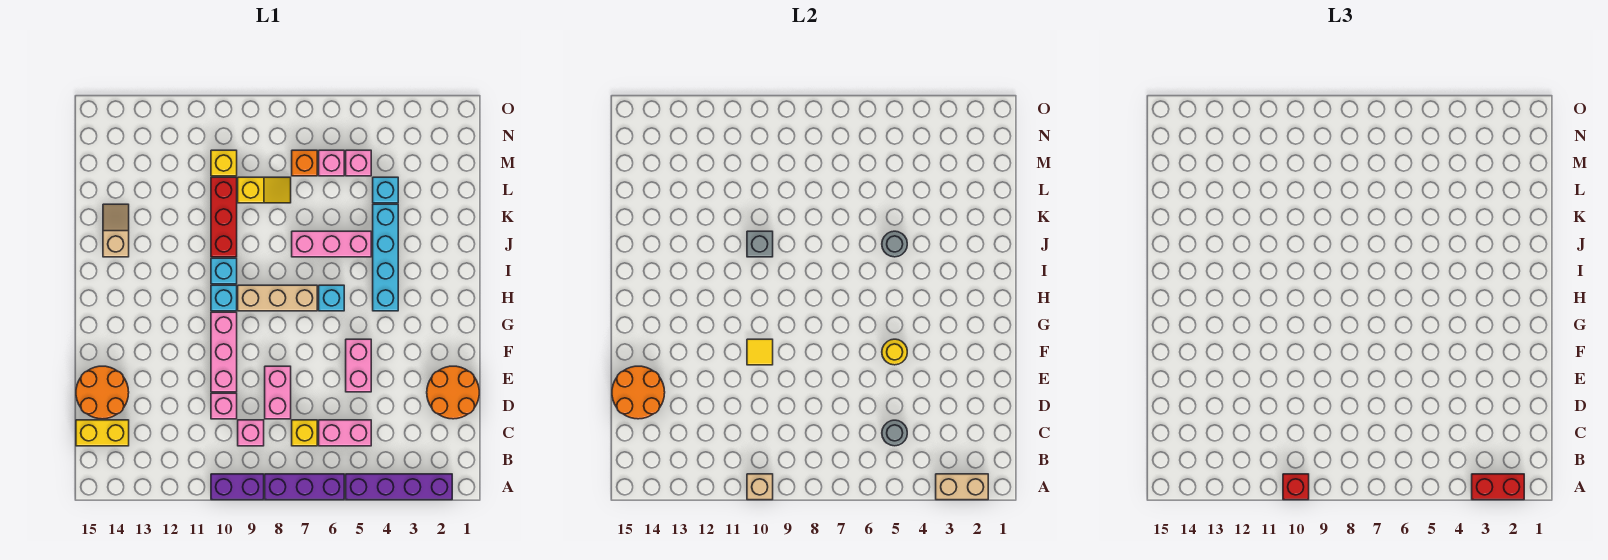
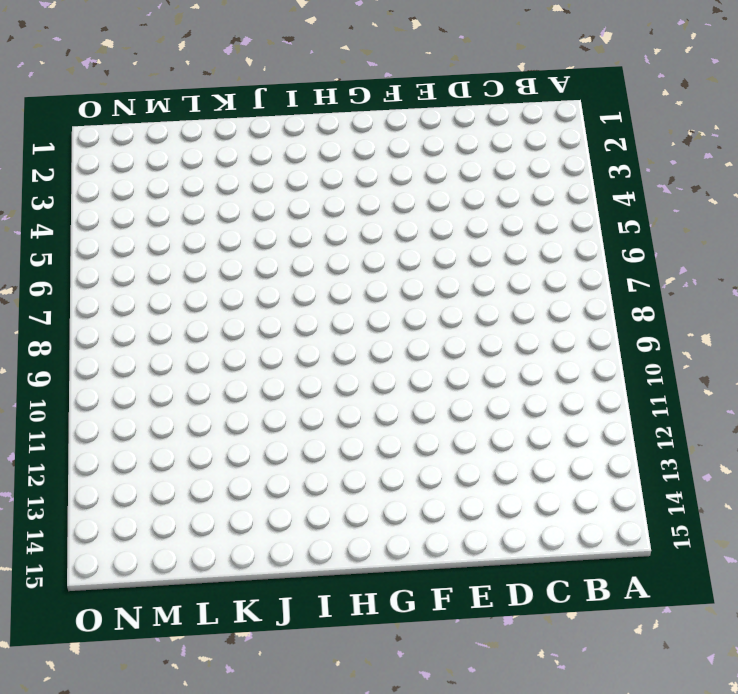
none -> purple 1x4 brick [346,474,452,500]
none -> purple 1x3 brick [265,474,344,500]
none -> purple 1x2 brick [211,474,264,500]
none -> pink 1x2 brick [319,420,371,446]

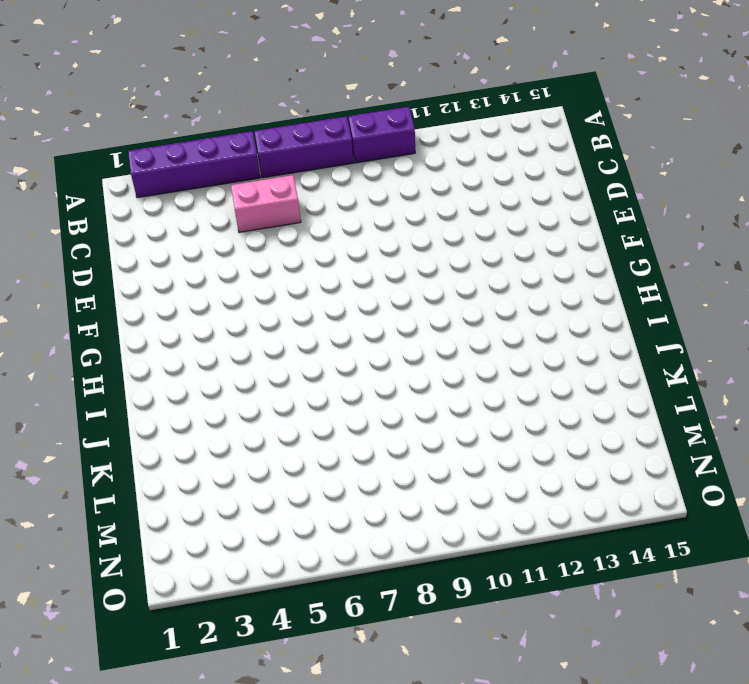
none -> yellow 1x1 brick [292,420,317,446]
none -> pink 1x1 brick [238,420,264,446]
none -> yellow 1x2 brick [76,420,129,446]
none -> orange 2x2 round brick [427,366,479,419]

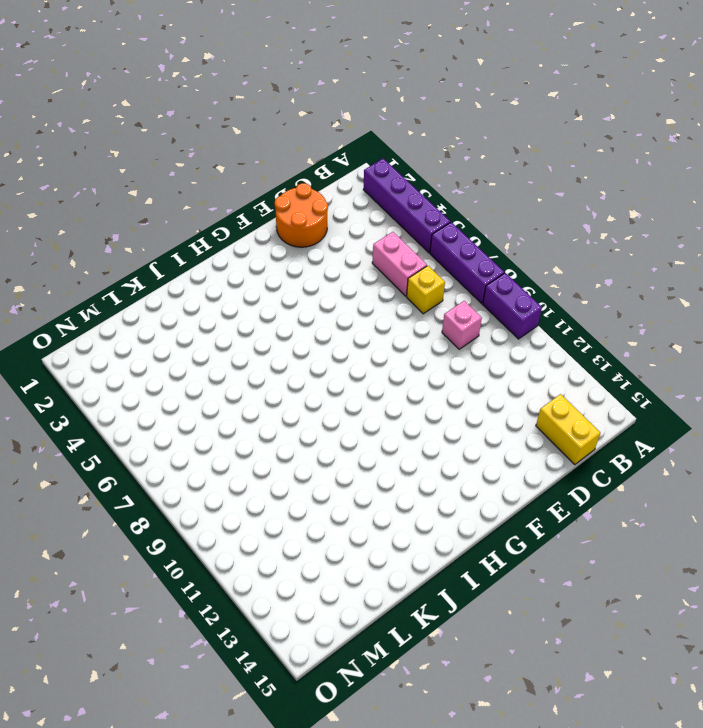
none -> pink 1x2 brick [265,366,291,419]
none -> pink 1x1 brick [211,393,237,419]
none -> orange 2x2 round brick [76,366,129,419]
none -> pink 1x2 brick [346,339,371,392]

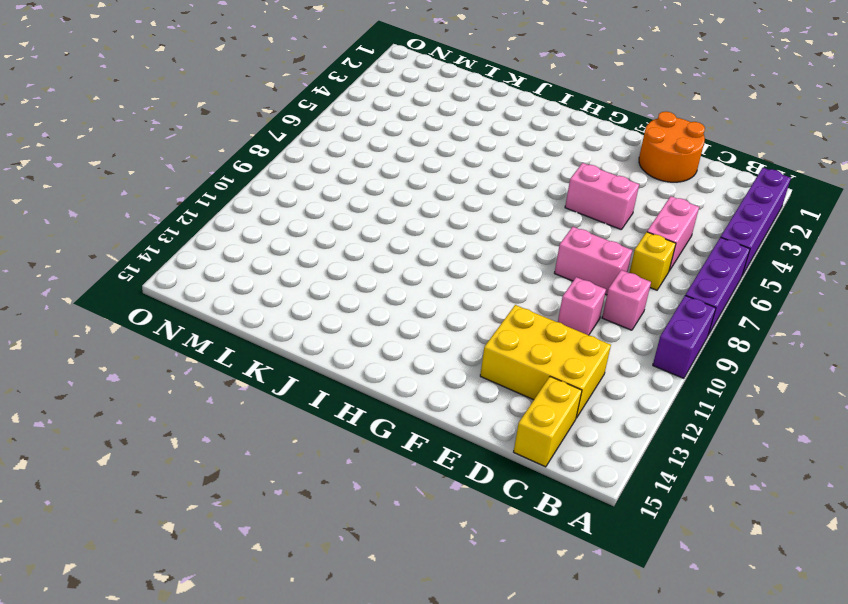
yellow 2x3 brick [480,305,611,418] -> none
none -> orange 2x2 round brick [76,366,129,419]
none -> pink 1x3 brick [211,312,237,392]
none -> cyan 1x4 brick [373,204,398,311]
none -> cyan 1x1 brick [319,285,344,311]

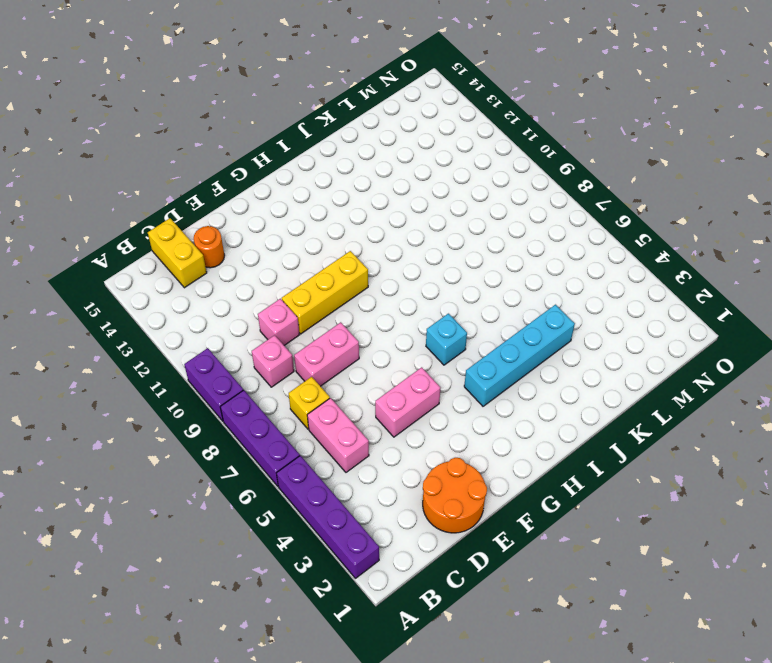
orange 1x1 round brick [194,226,225,268] -> orange 2x2 round brick [76,366,129,419]
yellow 1x3 brick [282,251,368,334] -> pink 1x3 brick [211,312,237,392]
none -> tan 1x3 brick [238,285,317,311]
none -> cyan 1x1 brick [211,285,237,311]
none -> cyan 1x1 brick [211,258,237,284]
none -> pink 1x3 brick [292,231,371,257]

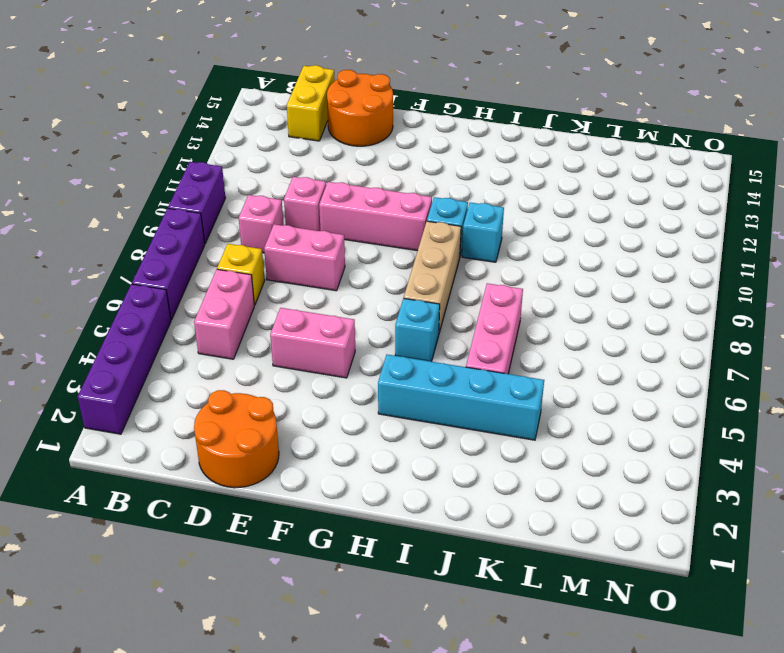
none -> red 1x3 brick [211,177,237,257]
none -> tan 1x2 slope [103,204,129,257]
none -> cyan 1x1 brick [373,177,398,203]
none -> yellow 1x2 slope [238,177,291,203]

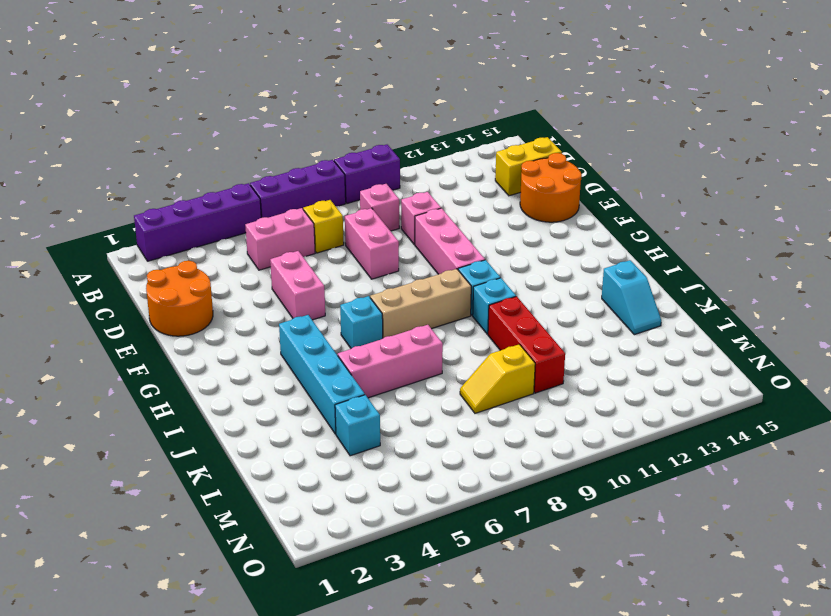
cyan 1x2 slope [602,260,661,335] -> tan 1x2 slope [103,204,129,257]
none -> pink 1x1 brick [346,150,371,176]
none -> pink 1x1 brick [319,150,344,176]
none -> orange 1x1 brick [292,150,317,176]
none -> yellow 1x1 brick [211,150,237,176]

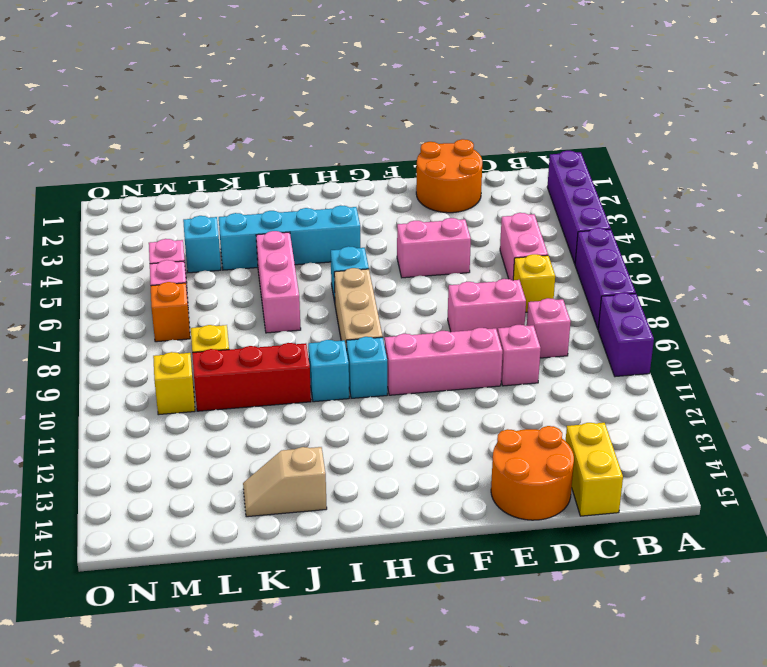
none -> tan 1x2 brick [936,474,988,500]
none -> tan 1x1 brick [747,474,773,500]
none -> grey 1x1 round brick [882,420,907,446]
none -> orange 2x2 round brick [612,366,665,419]

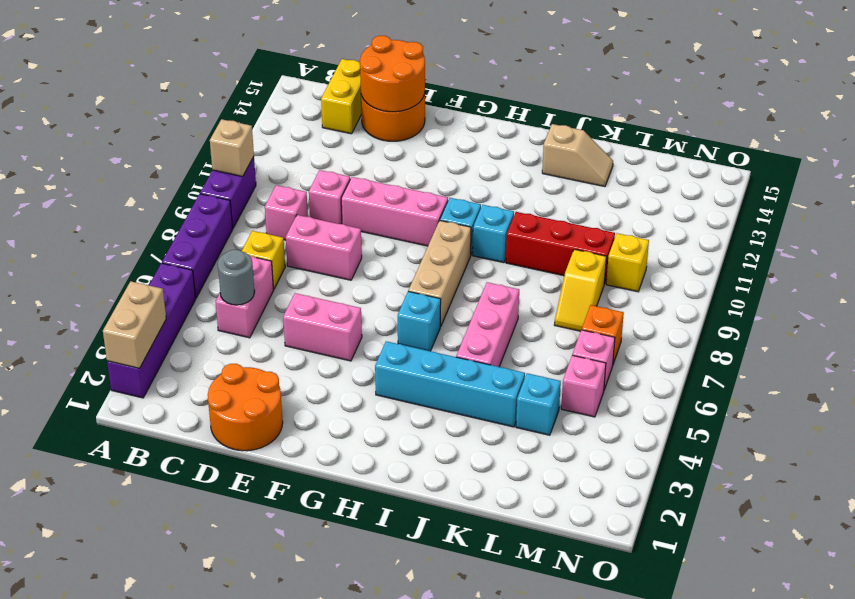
none -> yellow 1x1 round brick [882,339,907,365]
none -> yellow 1x1 tile [747,339,773,365]
none -> grey 1x1 round brick [882,231,907,257]
none -> grey 1x1 brick [747,231,773,257]

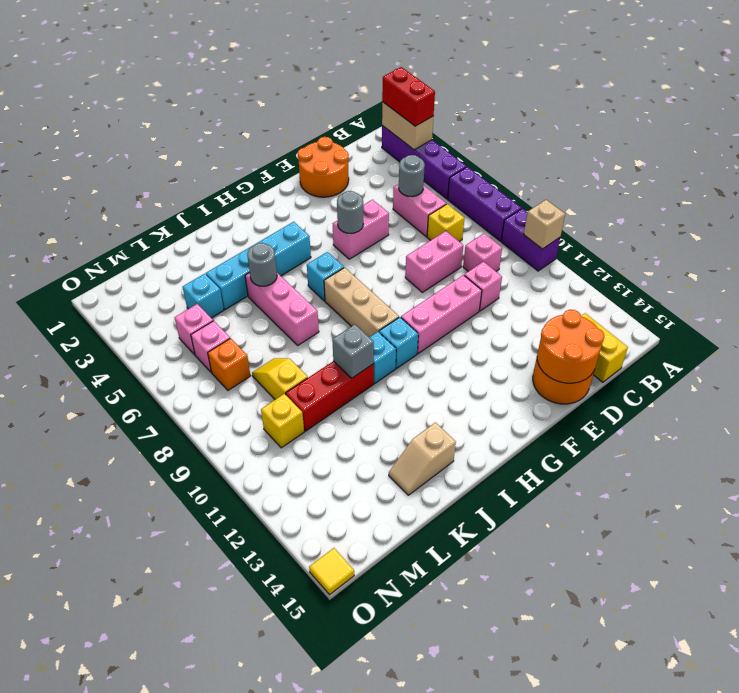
grey 1x1 round brick [337,191,363,233] -> yellow 1x1 round brick [882,339,907,365]
yellow 1x1 tile [309,548,354,595] -> yellow 1x1 tile moved to [747,339,773,365]
none -> red 1x1 brick [1283,474,1309,500]

